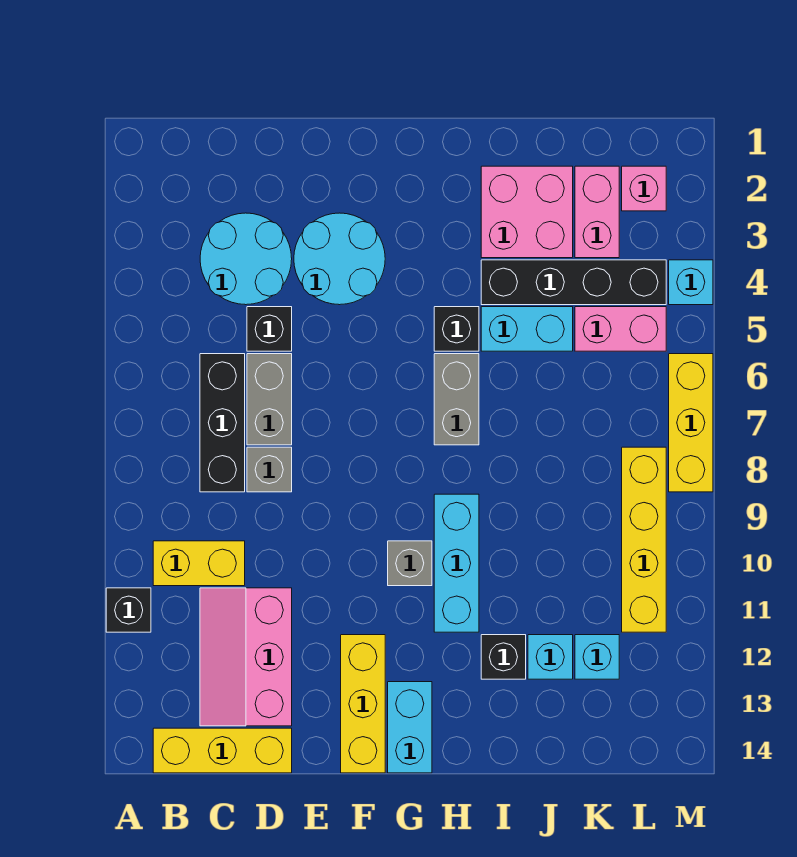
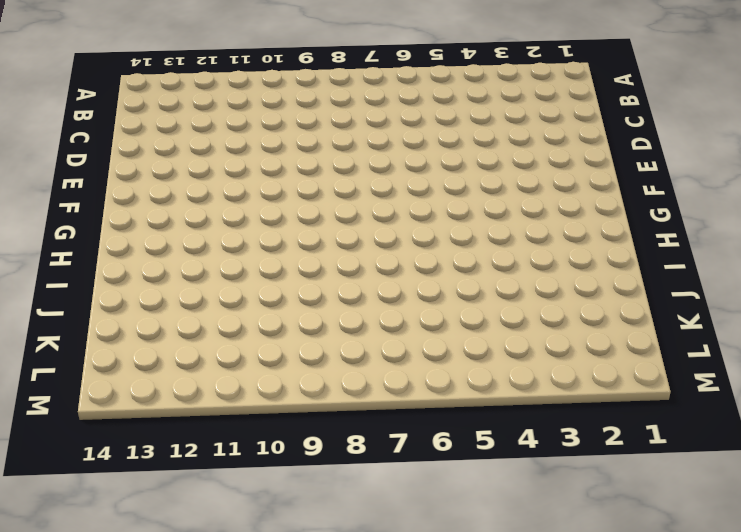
none -> black 1x1 brick [106,588,151,632]
none -> yellow 1x2 brick [153,541,245,586]
none -> yellow 1x3 brick [153,728,292,773]

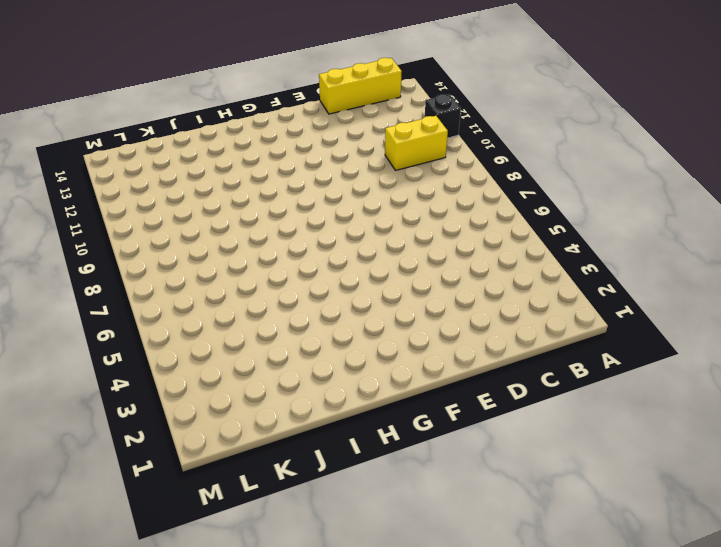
none -> cyan 2x2 round brick [200,213,292,305]
none -> black 1x3 brick [200,354,245,492]
none -> pink 2x3 slope [200,588,292,726]

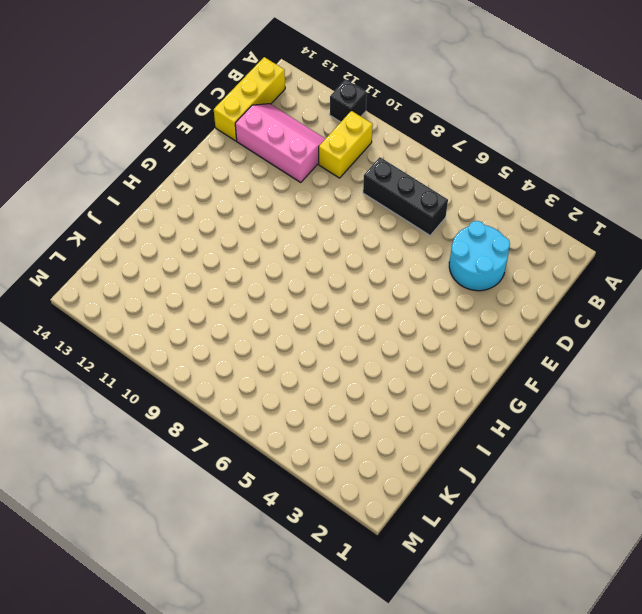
none -> black 1x1 brick [247,307,292,351]
none -> grey 1x2 brick [247,354,292,445]
none -> grey 1x1 brick [247,447,292,492]

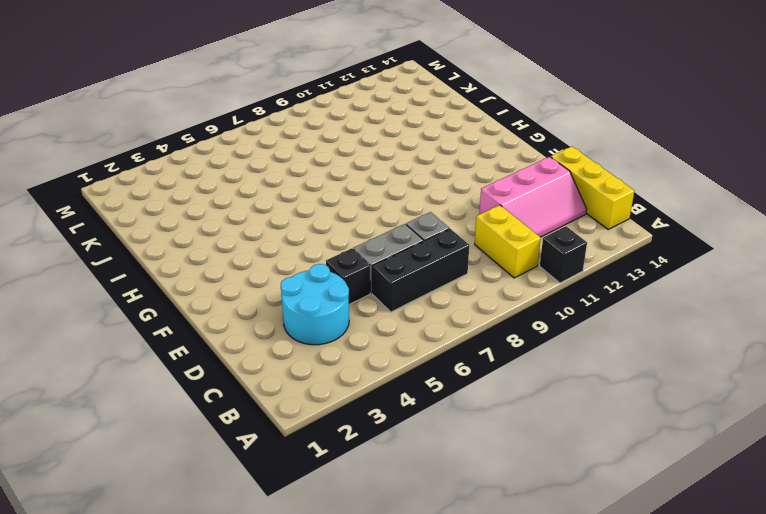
none -> cyan 2x2 round brick [294,213,385,305]
none -> yellow 1x3 brick [341,635,385,773]
none -> grey 1x1 brick [388,541,432,586]

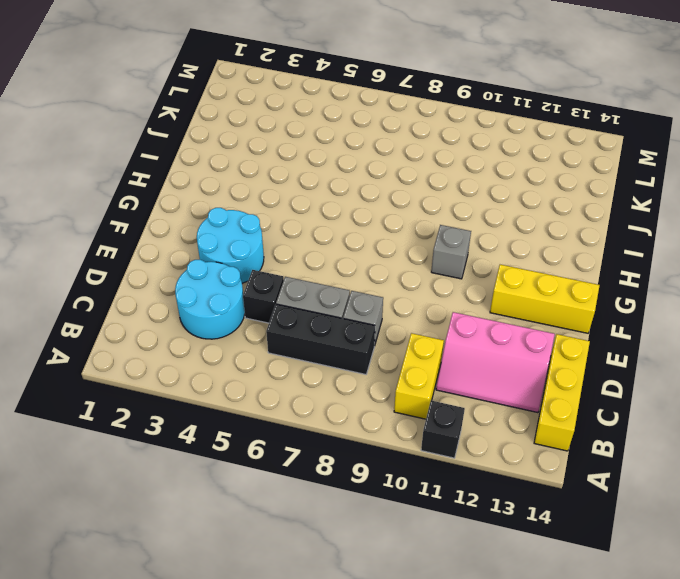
none -> cyan 1x2 brick [388,682,432,773]
none -> black 1x1 brick [434,307,479,351]
none -> grey 1x2 brick [434,354,479,445]

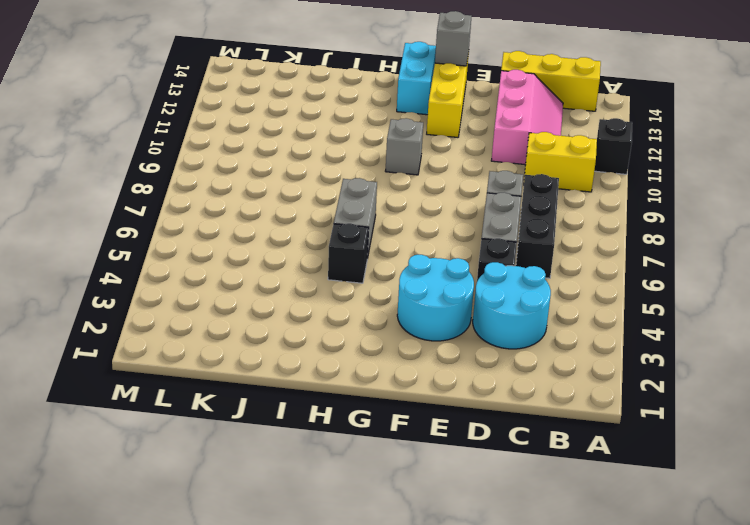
grey 1x1 brick [435,11,471,66] -> none
none -> cyan 1x3 brick [434,494,479,632]
none -> pink 2x2 brick [481,166,573,258]
none -> black 1x4 brick [481,260,666,305]

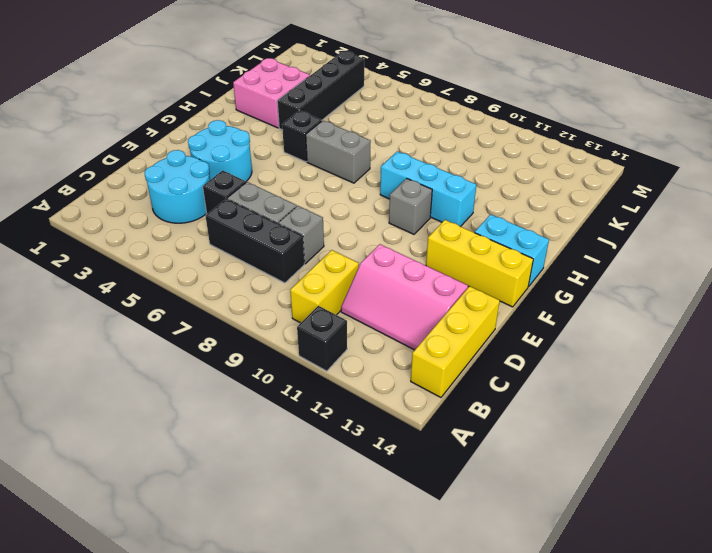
none -> cyan 1x2 brick [481,307,573,351]
none -> black 1x1 brick [481,635,526,679]
none -> cyan 1x1 brick [528,635,573,679]

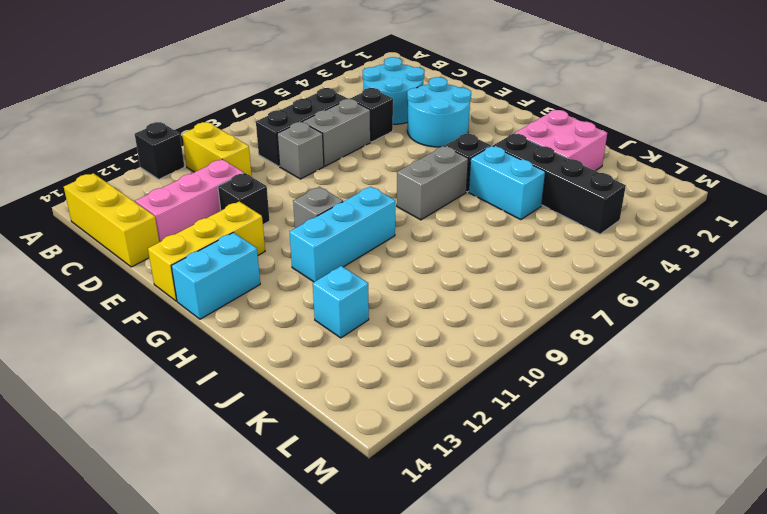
black 1x1 brick [218,173,270,224] -> black 1x1 brick moved to [481,635,526,679]
none -> pink 1x2 brick [575,166,619,258]
none -> pink 1x2 brick [575,307,666,351]
none -> cyan 1x1 brick [575,635,619,679]

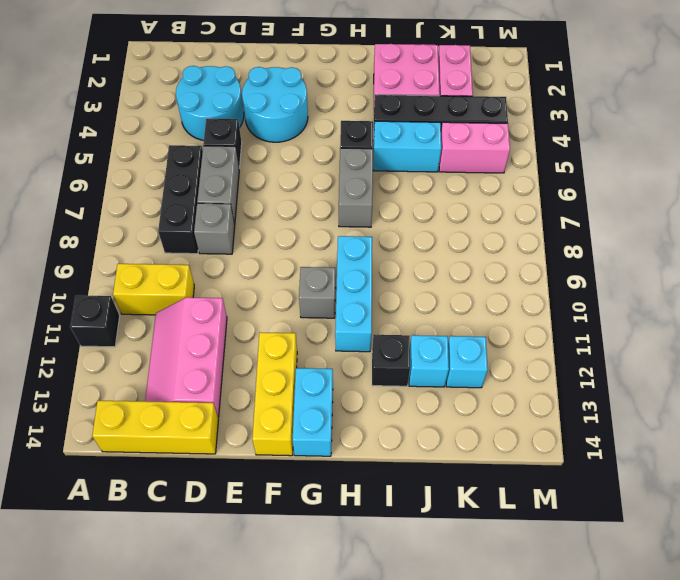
none -> pink 1x1 brick [622,166,666,211]
none -> yellow 1x4 brick [622,447,666,632]
none -> cyan 1x1 brick [669,260,713,305]

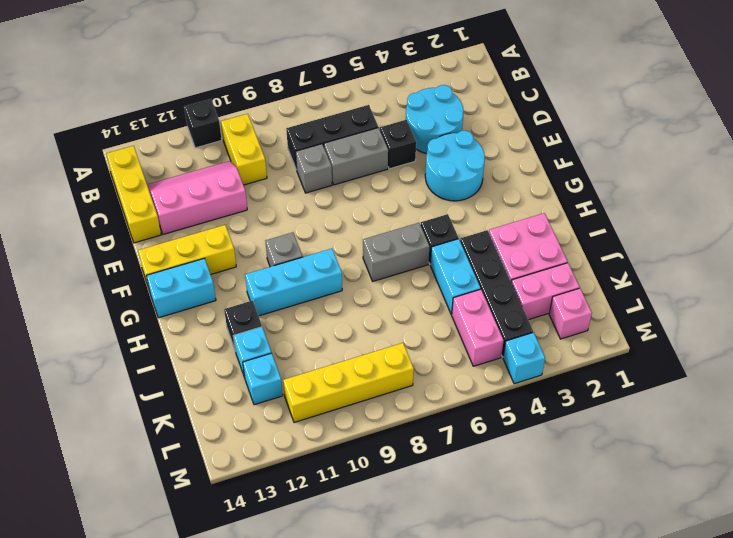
none -> yellow 1x3 brick [669,354,713,492]

